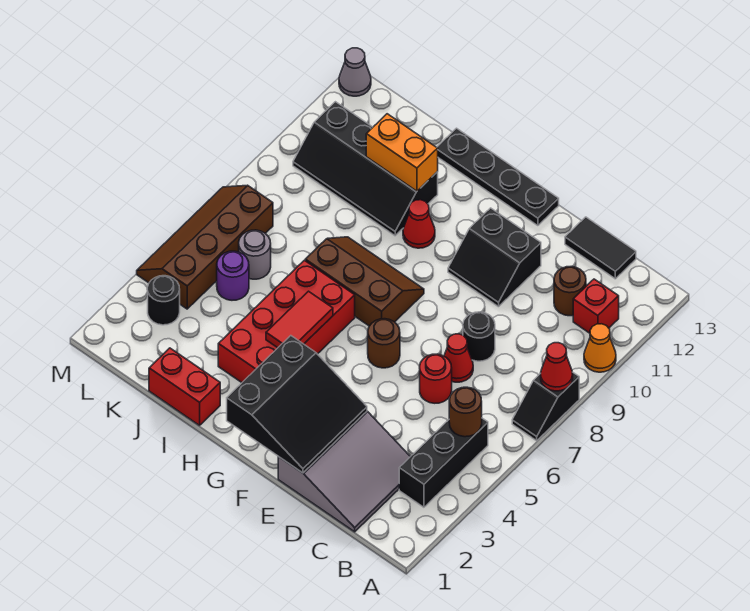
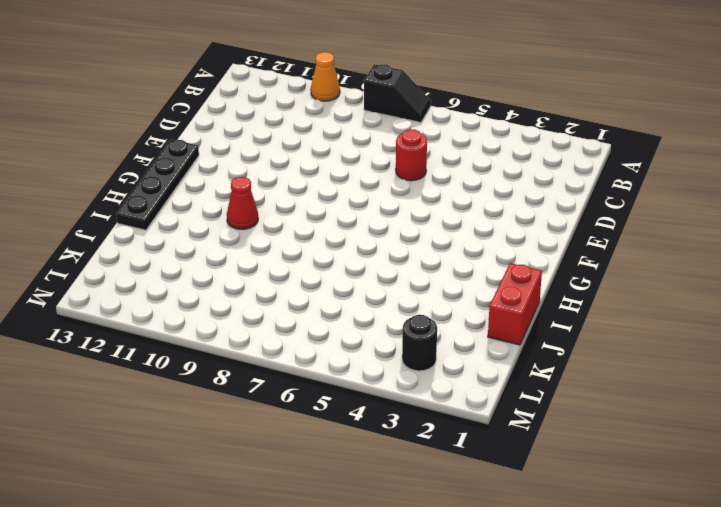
none -> black 1x3 brick [399,418,488,507]
none -> red 1x1 brick [573,279,619,333]
none -> grey 3x3 slope [278,411,410,532]

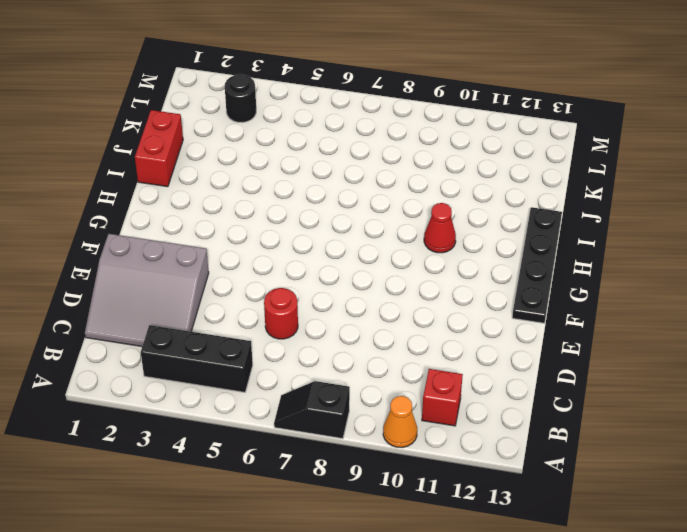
none -> brown 1x1 round brick [554,267,586,316]
none -> black 1x2 tile [565,217,636,279]
none -> red 1x1 cone [444,334,473,382]

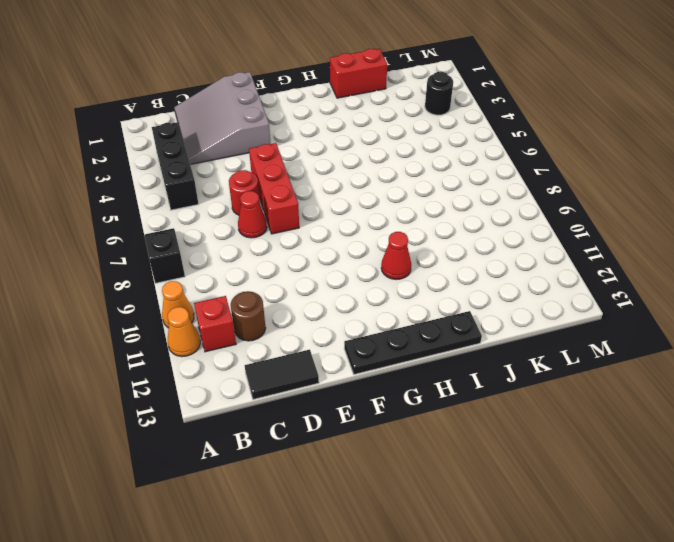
orange 1x1 cone [168,307,200,357] -> none
red 1x3 brick [249,143,299,234] -> none
none -> black 1x1 round brick [463,312,495,361]
none -> black 2x2 slope [448,208,541,307]
none -> brown 1x1 round brick [368,319,400,368]

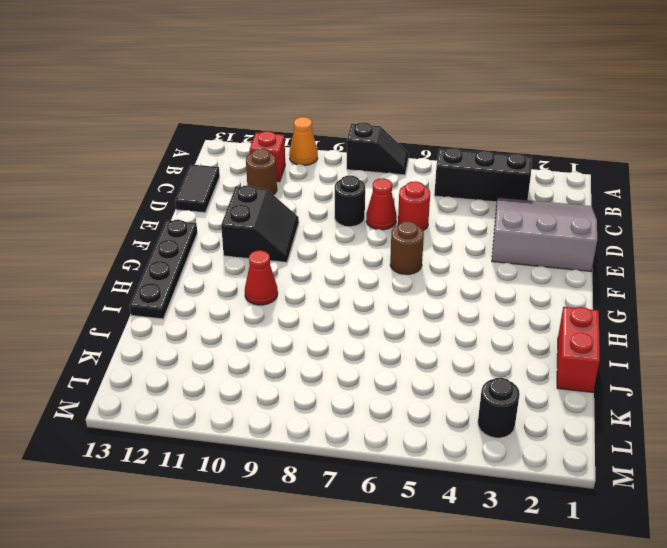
none -> brown 2x3 slope [305,237,424,326]
none -> red 2x4 brick [218,260,355,382]
none -> black 2x4 slope [293,102,438,236]

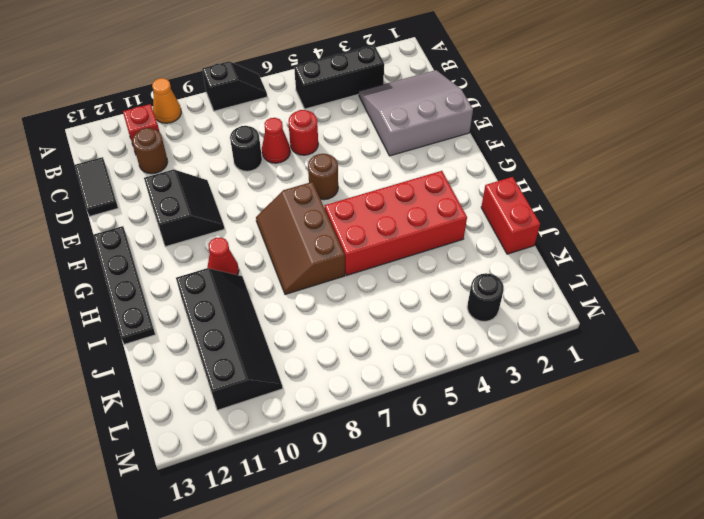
none -> purple 1x1 round brick [217,251,249,300]
none -> grey 1x1 round brick [239,230,271,279]
none -> brown 2x4 slope [137,185,273,309]

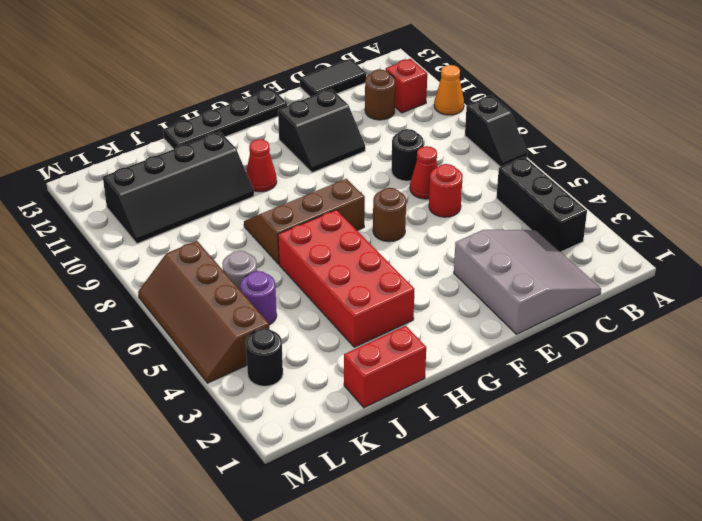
none -> grey 1x1 cone [339,48,371,96]
none -> red 1x1 cone [541,343,573,391]
none -> brown 1x1 round brick [449,387,482,437]

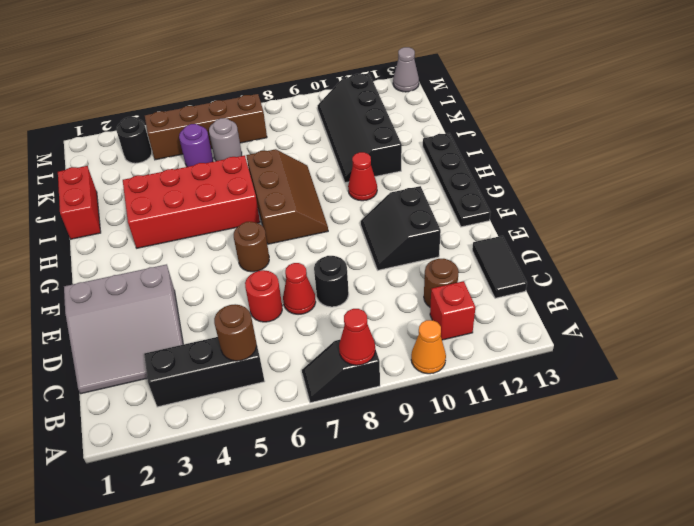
none -> black 3x3 slope [227,336,367,473]
none -> red 1x2 tile [266,291,333,348]
none -> orange 1x2 brick [366,114,438,191]

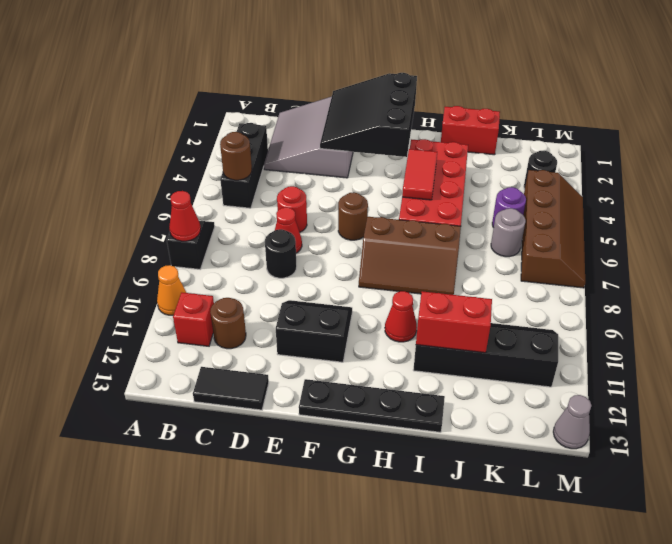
red 1x2 brick [416,291,492,353] -> orange 1x2 brick [366,114,438,191]

